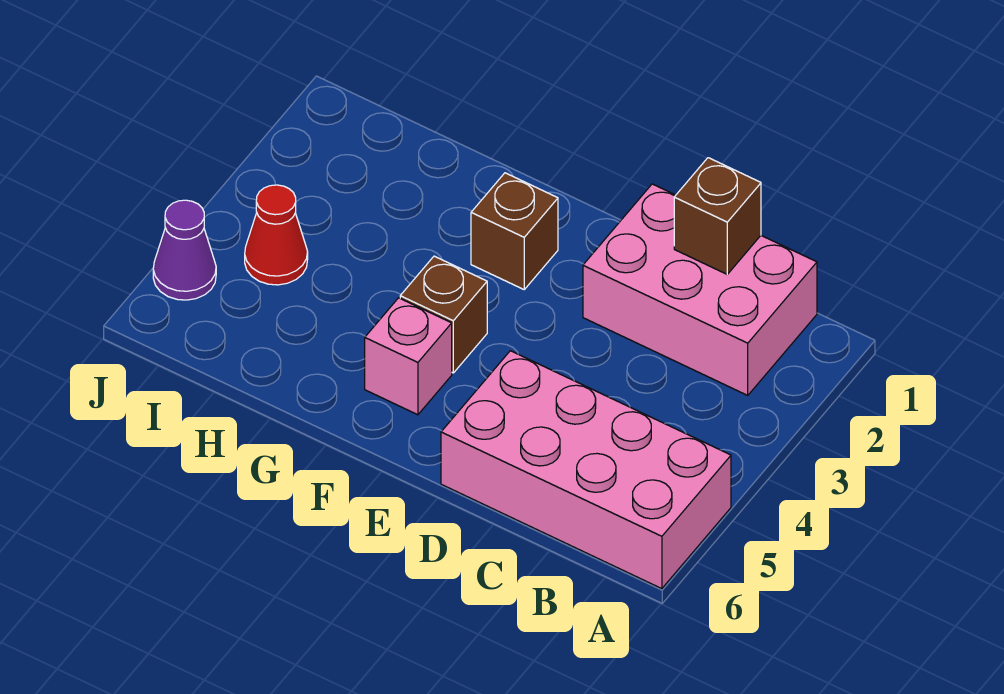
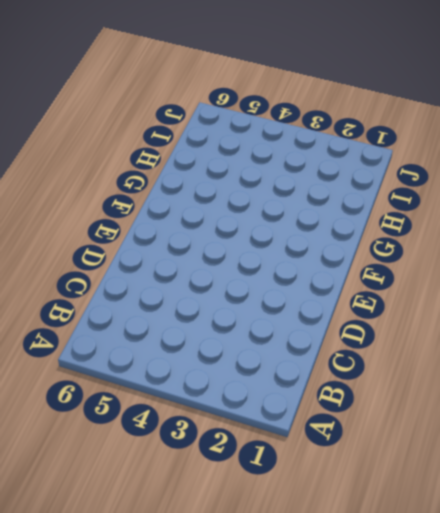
none -> pink 2x4 brick [441,351,731,589]
none -> pink 2x3 brick [583,184,817,395]

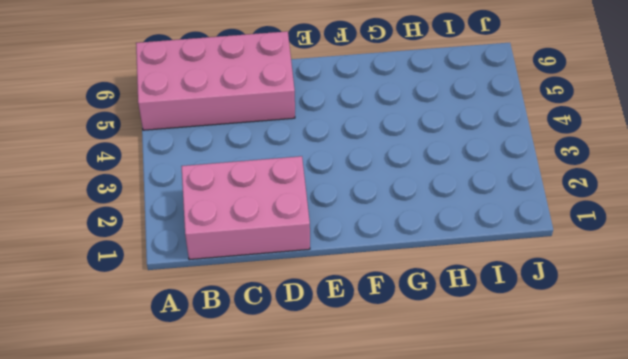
none -> brown 1x1 brick [471,173,558,289]
none -> brown 1x1 brick [400,256,487,373]

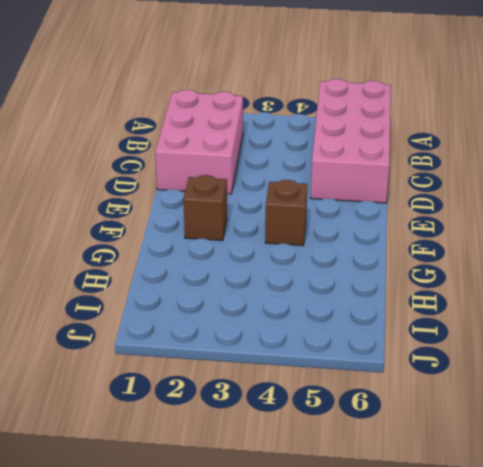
none -> pink 1x1 brick [365,298,452,415]
none -> red 1x1 cone [245,185,308,285]

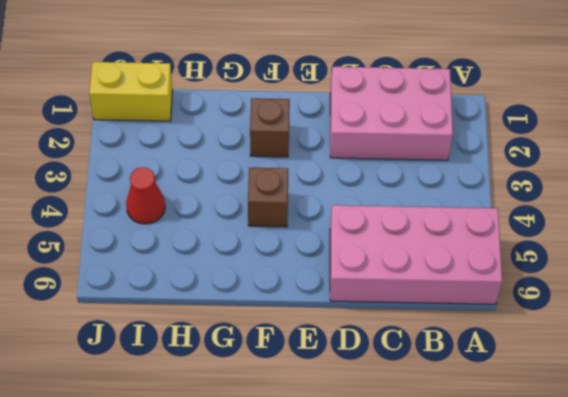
yellow 1x2 brick [89,62,173,121] -> none
none -> pink 1x1 brick [365,298,452,415]
none -> purple 1x1 cone [153,200,216,300]

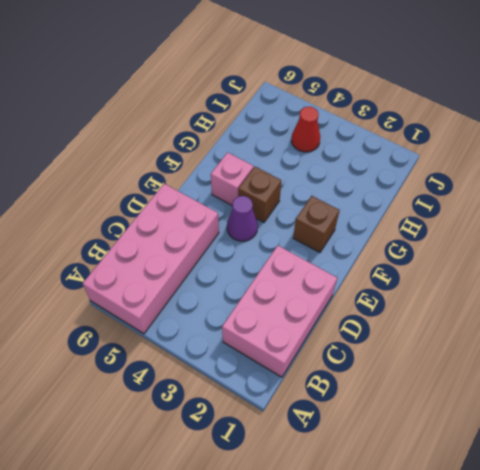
purple 1x1 cone [227,196,258,241] -> purple 1x1 cone moved to [153,200,216,300]
none -> brown 1x1 brick [674,158,761,274]

